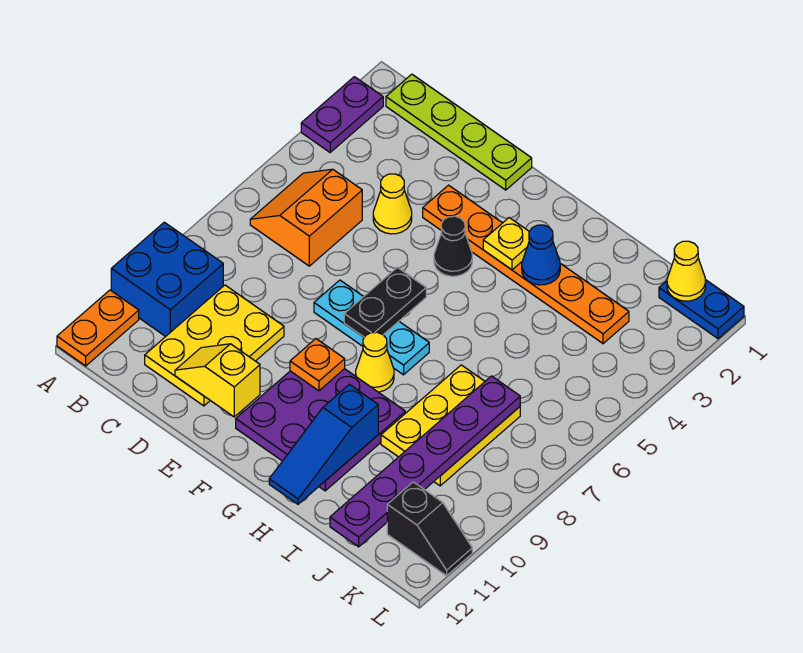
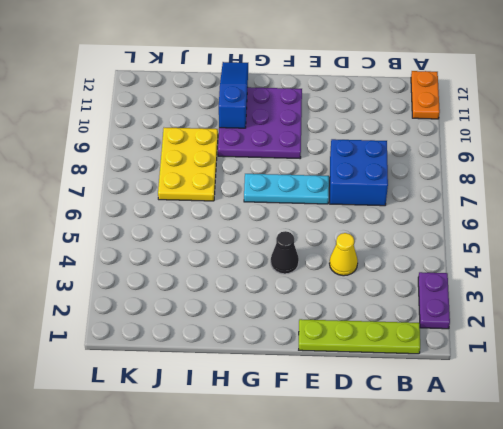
blue 2x2 brick [330,139,388,206] -> blue 2x2 brick moved to [111,222,223,337]
none -> orange 2x2 slope [250,169,362,266]
none -> yellow 2x3 plate [145,285,284,406]
none -> orange 1x6 plate [423,185,629,344]

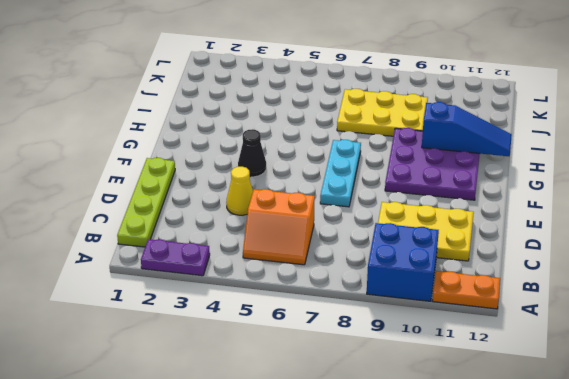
none -> orange 1x6 plate [423,185,629,344]
none -> yellow 1x1 cone [356,332,394,392]
none -> blue 1x2 plate [659,280,744,339]

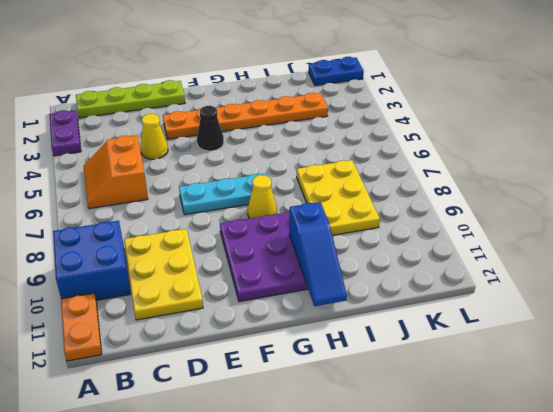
none -> black 1x2 slope [387,482,472,576]
none -> yellow 1x2 slope [175,344,260,417]
none -> black 1x2 plate [344,267,426,337]

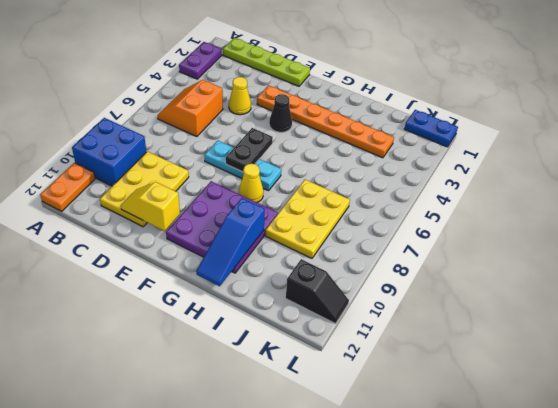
none -> orange 1x1 plate [290,339,345,391]
none -> yellow 1x1 plate [483,218,529,270]
none -> blue 1x1 cone [522,225,560,285]

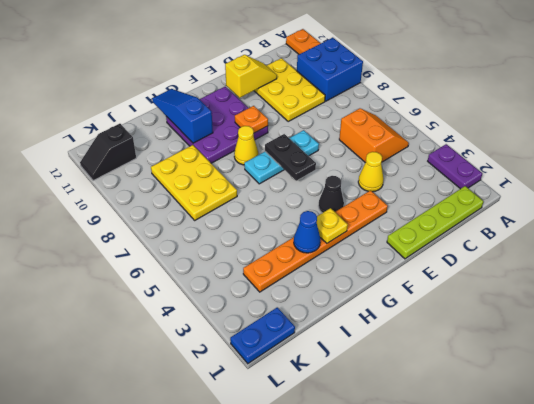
none -> purple 1x6 plate [330,376,520,547]
none -> yellow 1x1 cone [667,241,706,301]

